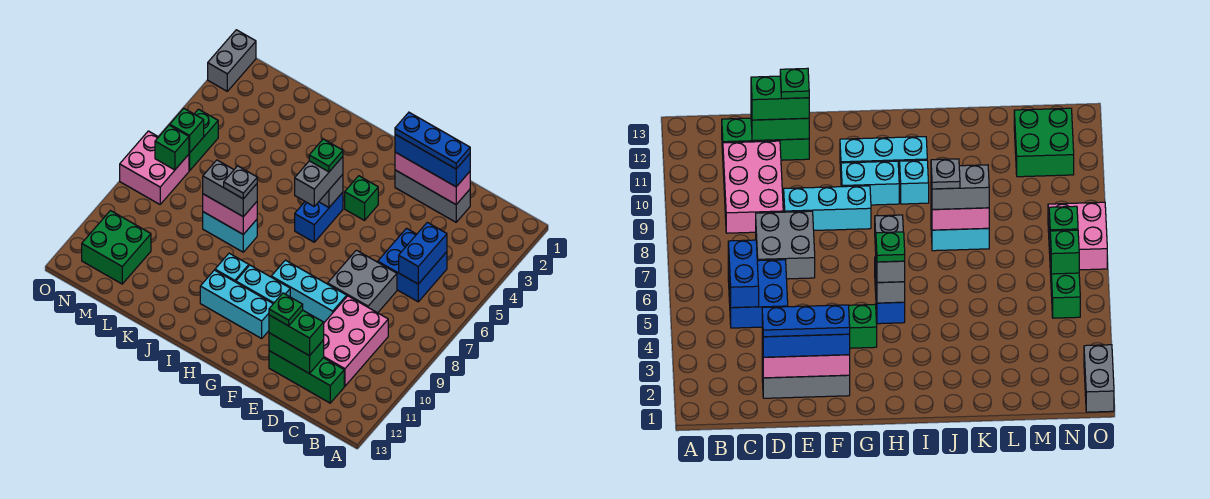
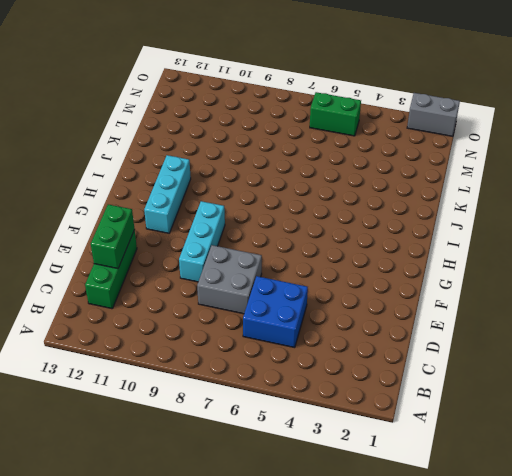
none -> pink 2x3 brick [324,296,388,386]
none -> grey 1x3 brick [395,170,470,222]
none -> green 1x1 brick [345,176,378,220]
none -> cyan 1x2 brick [236,265,290,304]

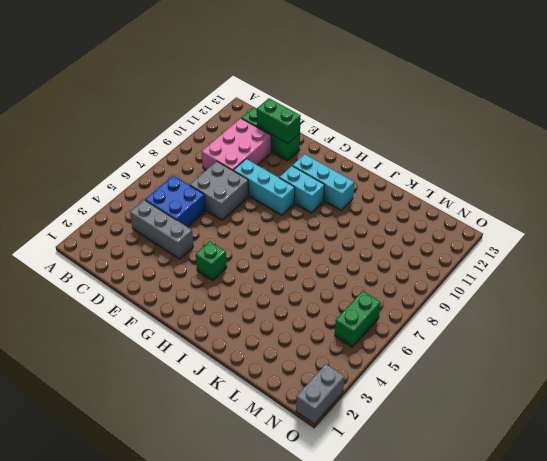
grey 1x3 brick [130,200,193,259] -> grey 1x3 brick moved to [395,170,470,222]
none -> blue 1x2 brick [295,192,343,242]
none -> cyan 1x1 brick [215,253,249,282]
none -> cyan 1x2 brick [203,212,257,252]
none -> green 2x2 brick [82,211,151,284]

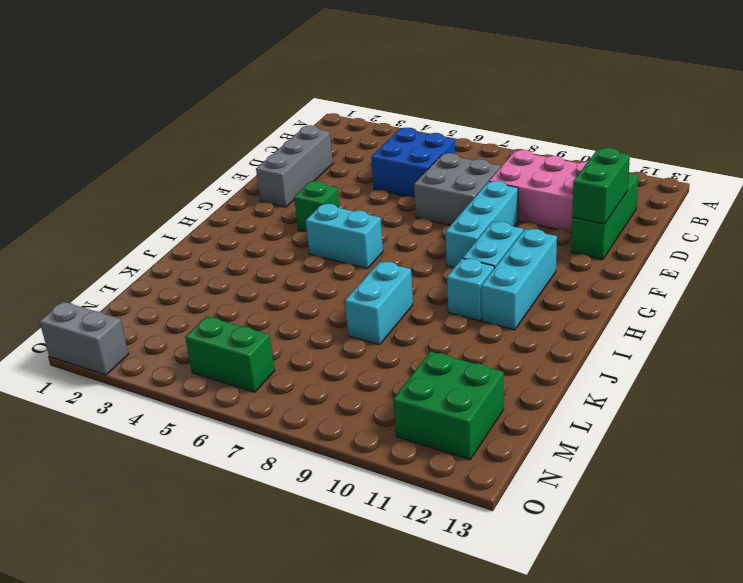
cyan 1x2 brick [306,204,383,269] -> blue 1x2 brick [295,192,343,242]
none -> pink 2x2 brick [120,131,189,204]
none -> blue 1x2 brick [399,222,447,284]
none -> pink 1x3 brick [395,152,470,205]
none -> grey 1x1 brick [319,175,343,207]

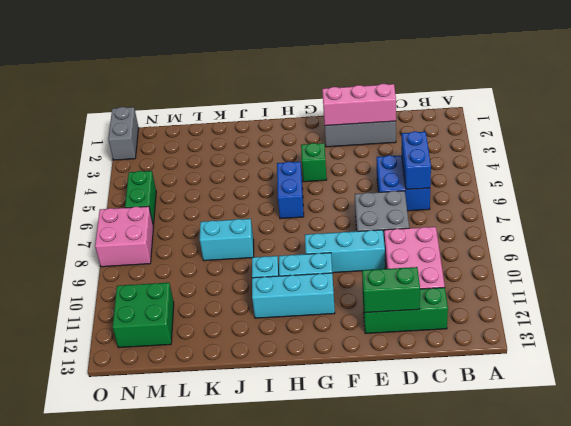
none -> grey 1x1 brick [319,175,343,207]
none -> pink 1x2 brick [203,194,257,234]
none -> green 1x1 brick [170,108,204,153]
none -> green 1x1 brick [155,125,189,170]

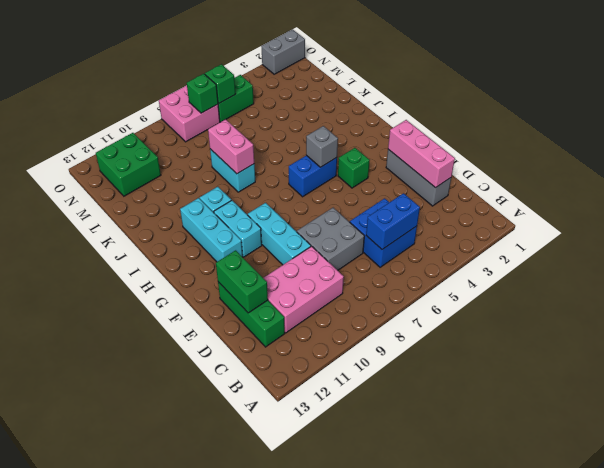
none -> blue 1x3 brick [395,134,470,187]
none -> green 1x2 brick [269,310,324,356]
none -> grey 1x2 brick [295,157,343,206]
none -> grey 1x2 brick [203,160,257,217]

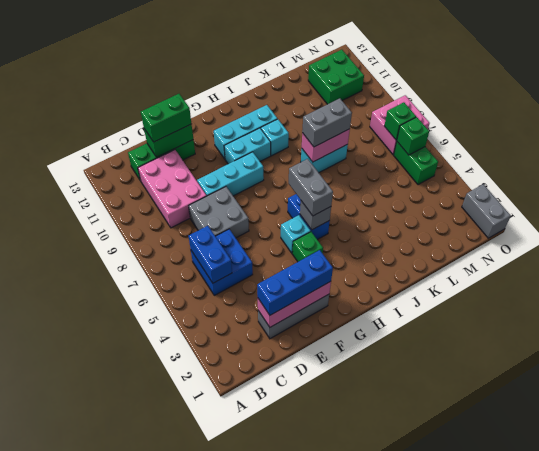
cyan 1x1 brick [281,215,311,253] -> none
none -> blue 1x3 plate [395,112,470,169]
none -> green 1x1 plate [269,293,303,326]
none -> green 1x1 plate [309,139,343,172]
none -> grey 1x1 plate [224,166,257,199]

